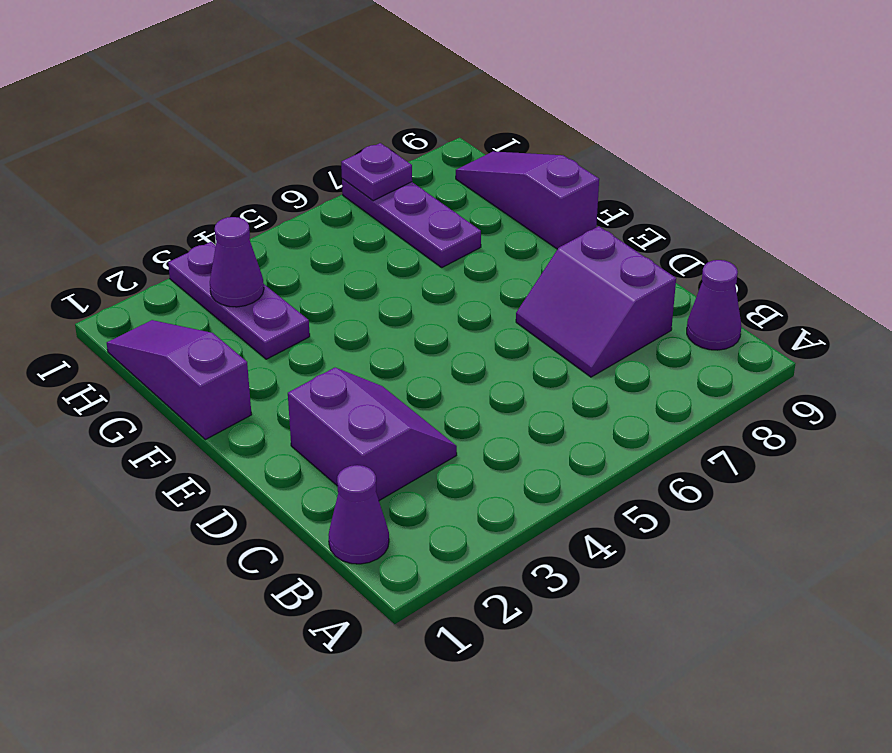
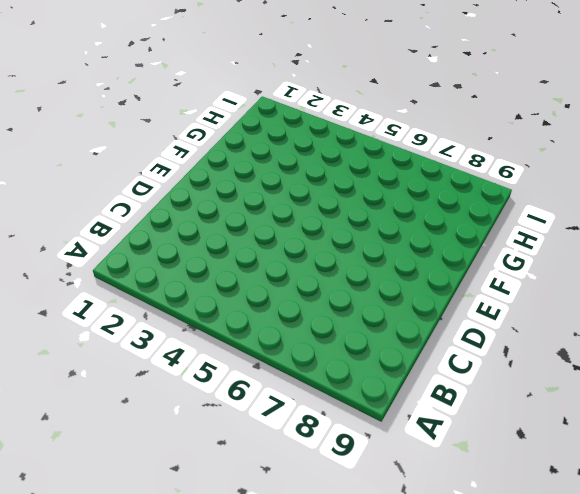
none -> purple 1x1 cone [329,465,389,564]
none -> purple 1x1 cone [687,260,741,350]

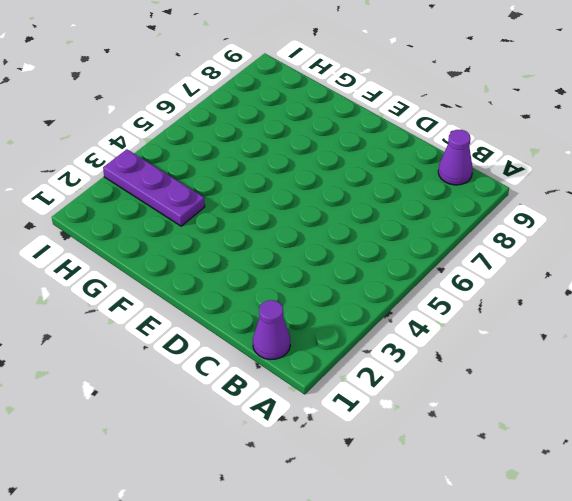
none -> purple 2x2 slope [288,368,457,501]
none -> purple 2x2 slope [516,226,676,377]

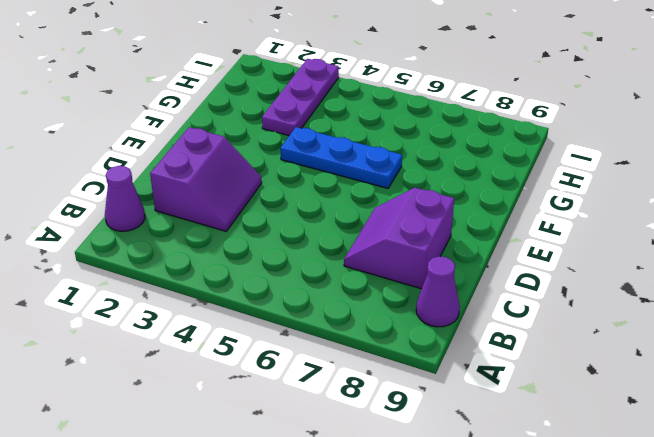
blue 1x3 plate [280,127,402,188] -> none
none -> purple 1x3 slope [107,320,252,440]
none -> purple 1x3 slope [456,151,599,249]

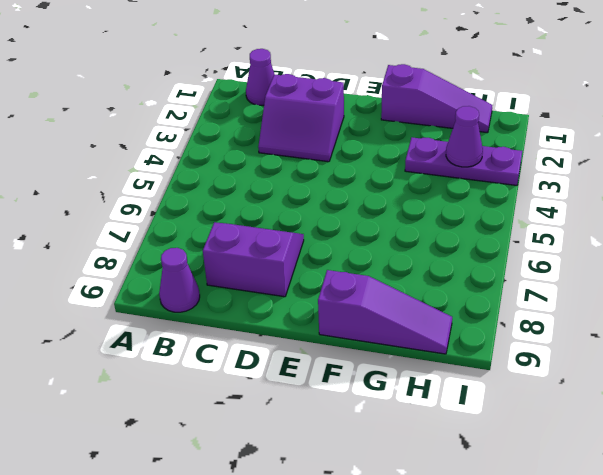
none -> purple 1x3 plate [342,179,481,267]
none -> purple 1x1 plate [341,143,412,201]

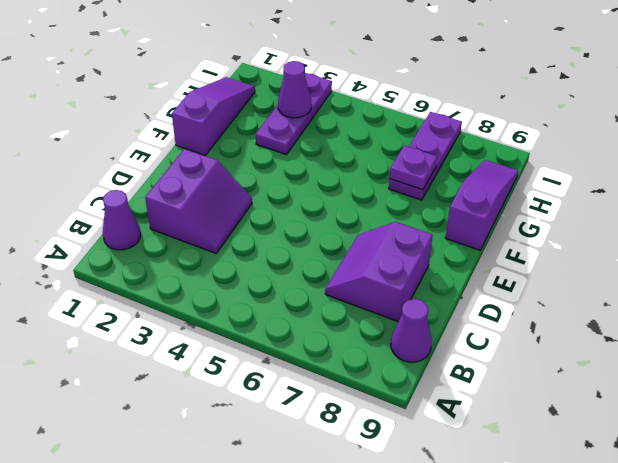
purple 1x1 plate [390,146,437,190] -> purple 1x1 plate moved to [341,143,412,201]

